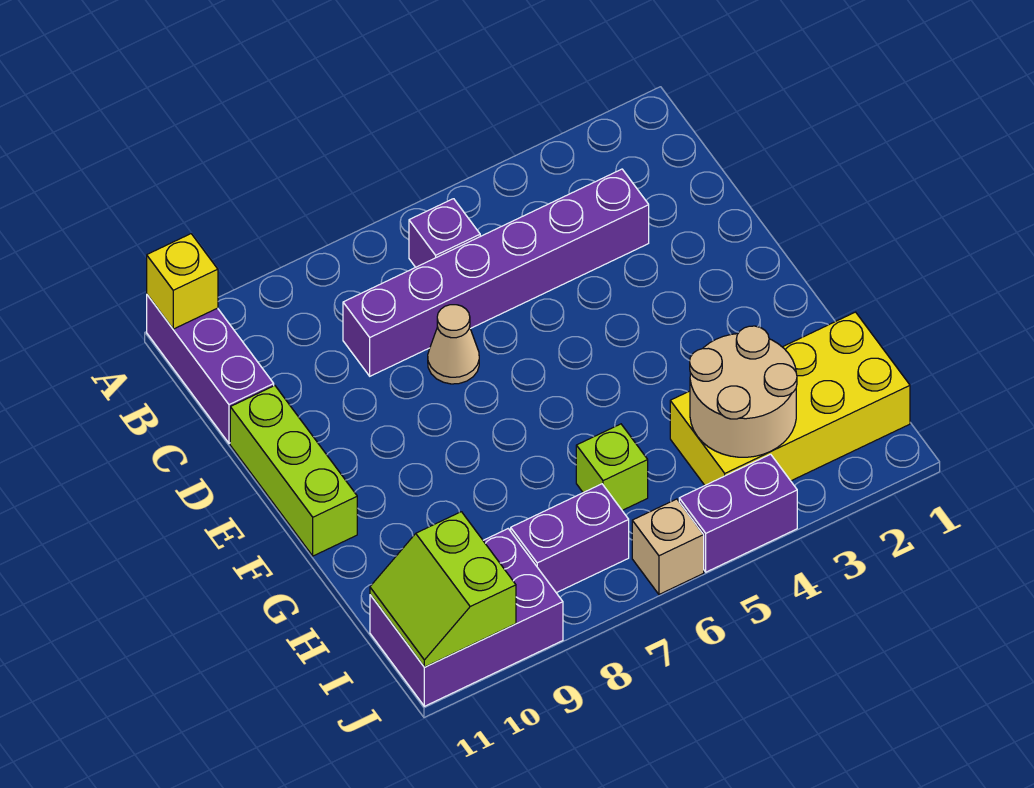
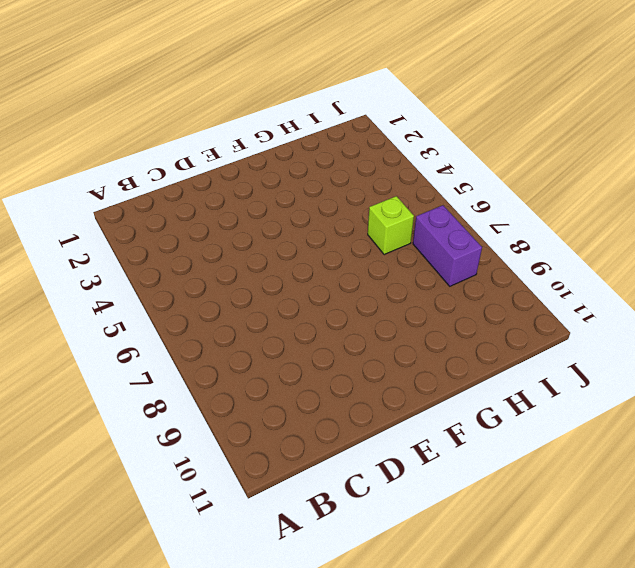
none -> purple 1x3 brick [147,295,274,443]
none -> purple 1x1 brick [409,199,480,267]
none -> purple 1x6 brick [343,169,649,376]

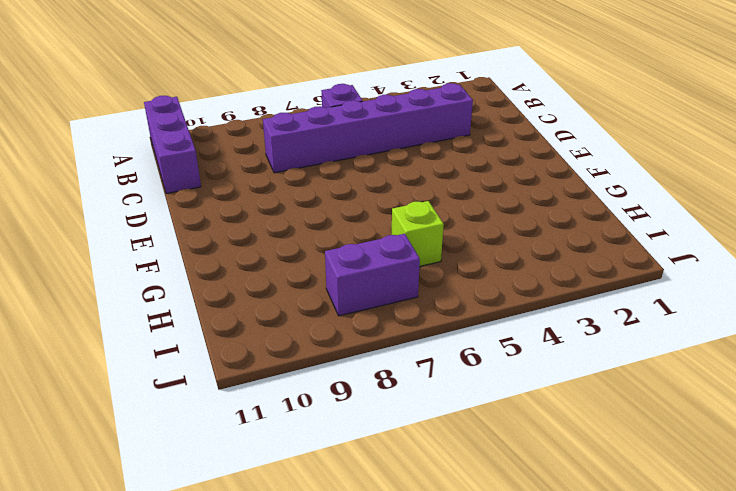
none -> tan 1x1 cone [428,305,479,384]
none -> lime 1x3 brick [230,386,357,556]
none -> yellow 2x4 brick [670,312,910,485]

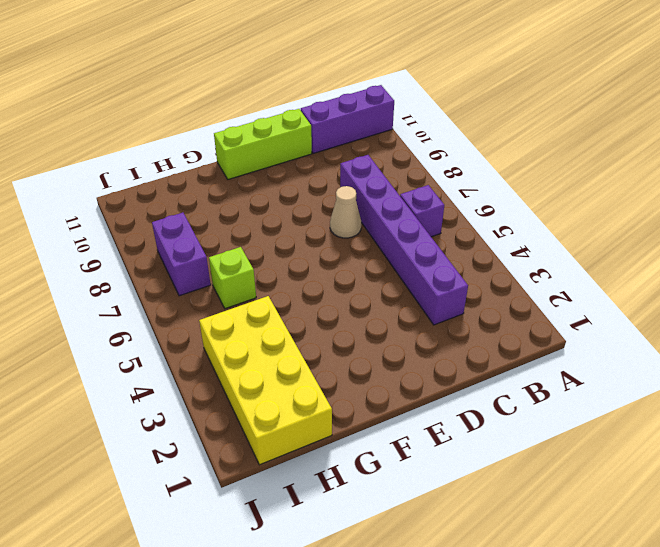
none -> purple 2x3 brick [370,529,563,706]
none -> purple 1x2 brick [679,454,797,572]
none -> tan 1x1 brick [632,499,704,594]

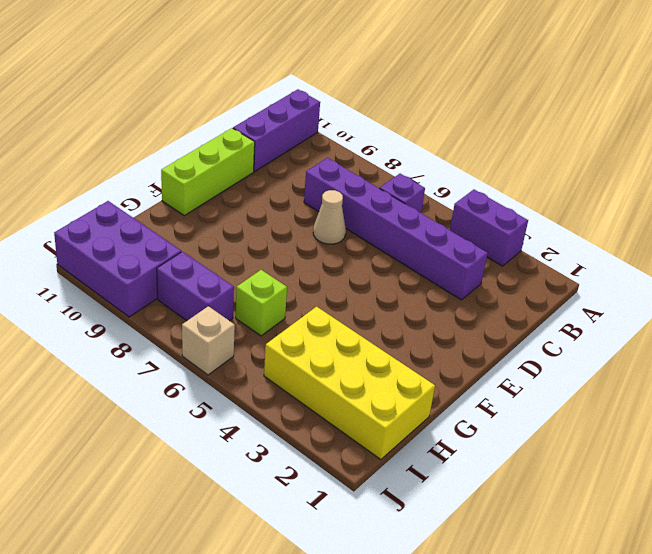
purple 1x2 brick [450,190,528,266] -> purple 1x2 brick moved to [679,454,797,572]
none -> yellow 1x1 brick [147,234,218,329]
none -> tan 2x2 round brick [690,326,797,457]
none -> lime 2x2 slope [370,512,516,667]

